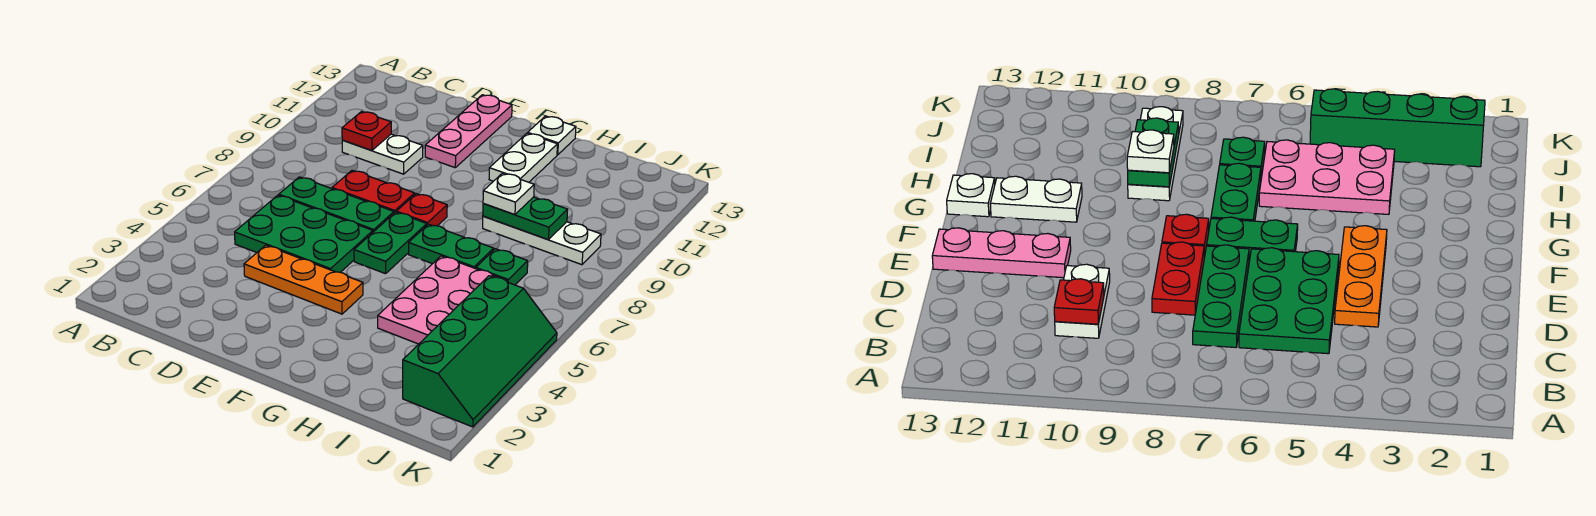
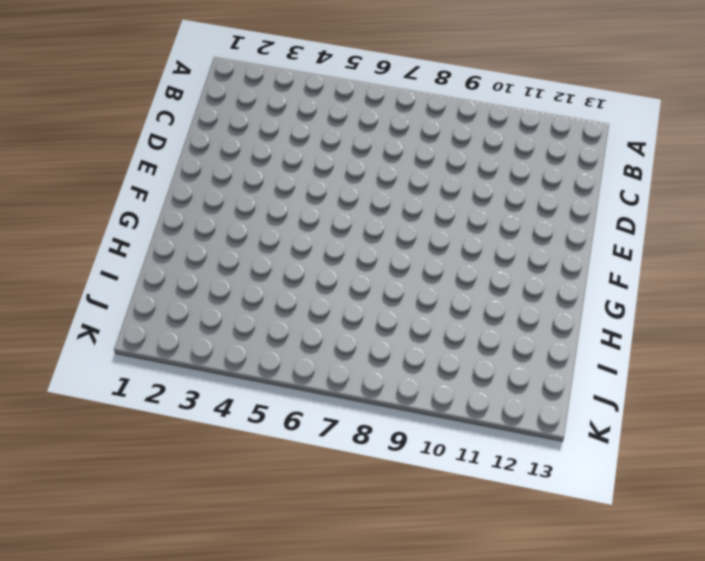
none -> green 2x3 plate [235,195,373,272]
none -> green 1x3 plate [279,177,394,232]
none -> white 1x2 plate [342,134,423,174]

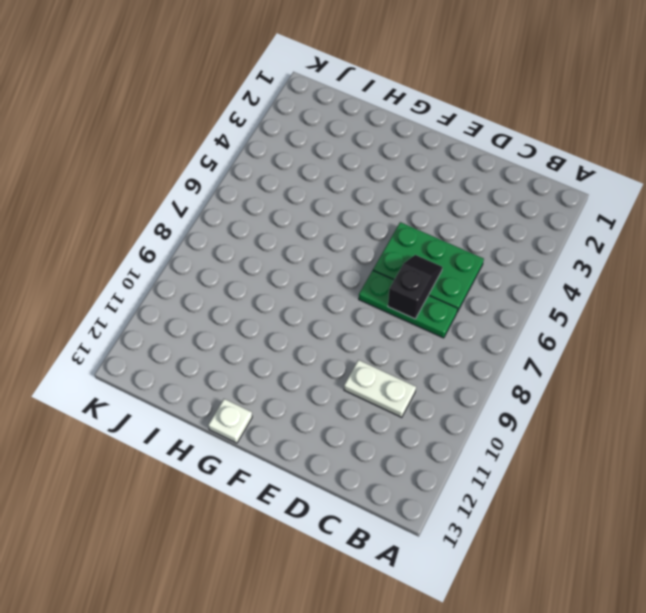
black 1x2 slope [388,255,443,319] -> none
none -> orange 1x3 plate [244,245,363,314]
none -> red 1x2 plate [332,170,415,213]
none -> pink 1x3 plate [425,95,512,168]

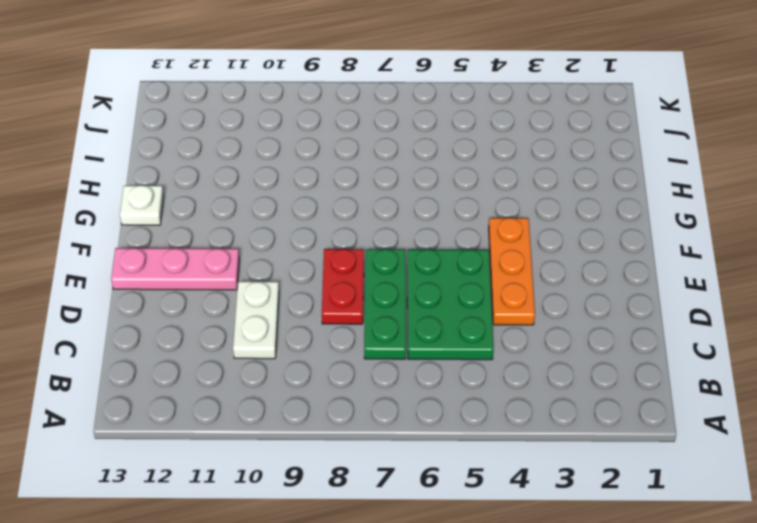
none -> green 1x2 plate [354,212,427,274]
none -> red 1x1 plate [397,194,447,226]
none -> green 1x2 plate [409,224,494,269]

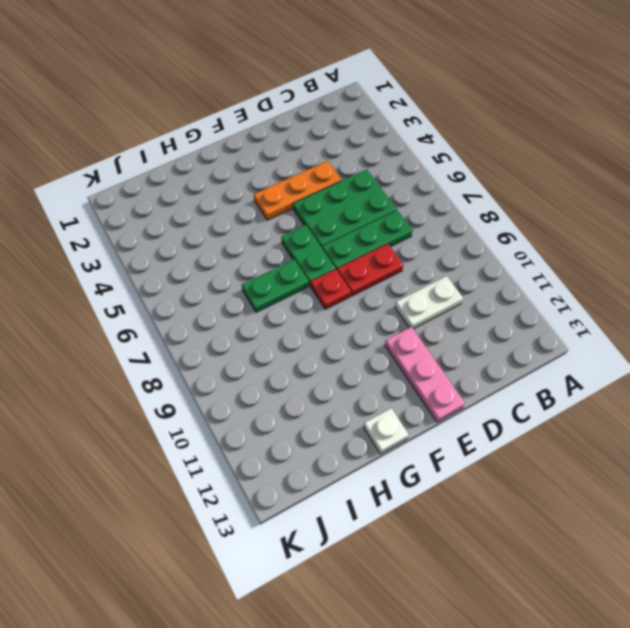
none -> white 1x2 plate [489,133,557,182]
none -> pink 2x3 plate [378,256,507,344]
none -> white 1x3 plate [483,216,601,265]

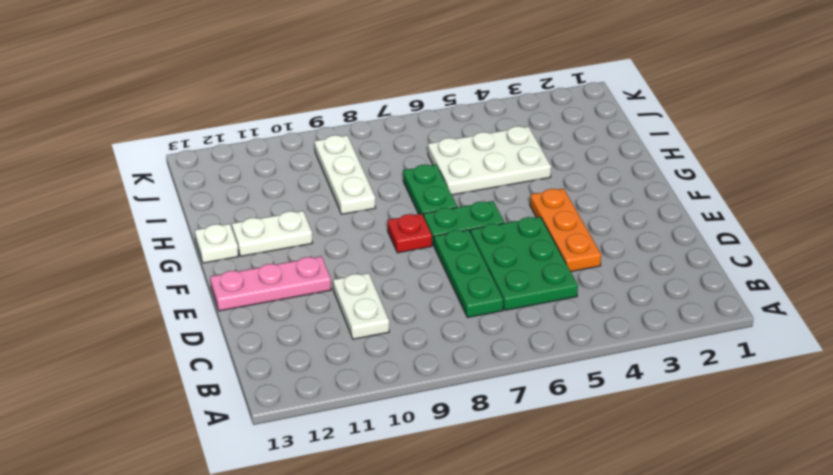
white 2x3 plate [428,126,551,195] -> pink 2x3 plate [378,256,507,344]
none -> red 1x2 plate [332,170,415,213]
none -> green 1x1 plate [476,249,528,285]
none -> green 2x4 slope [403,276,557,427]

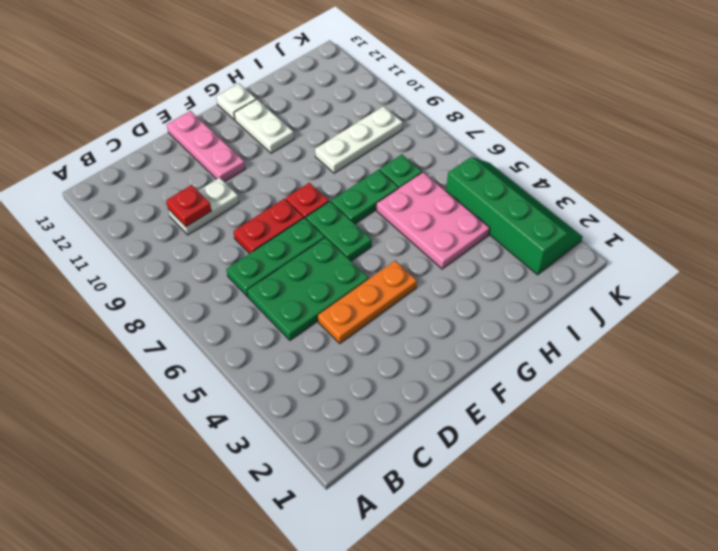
none -> green 1x2 plate [483,197,568,240]
none -> white 1x1 plate [483,173,534,214]

